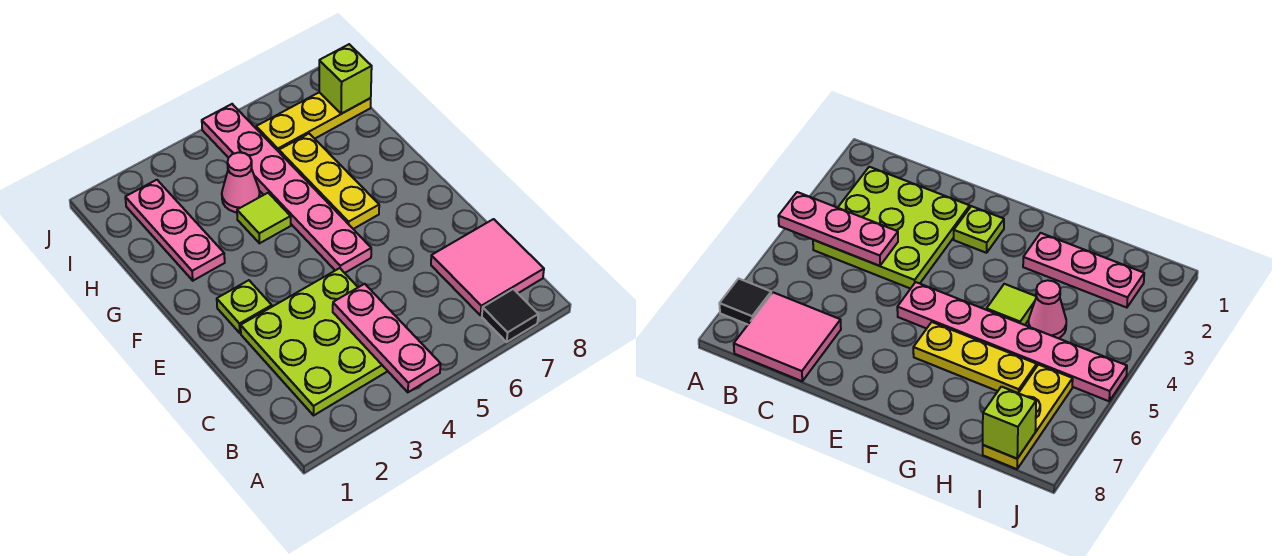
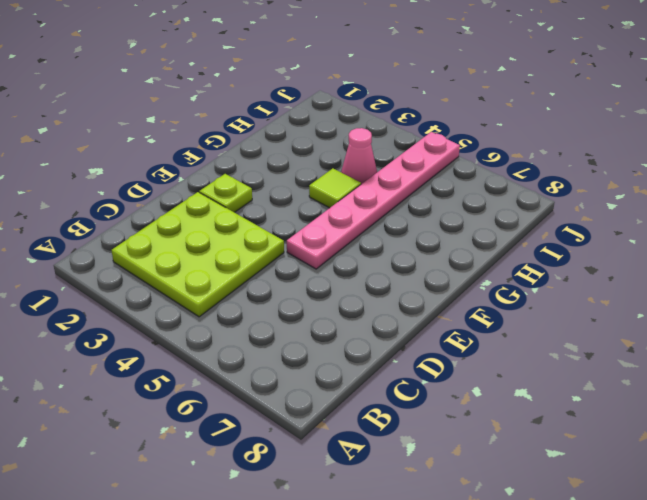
none -> black 1x1 tile [482,289,538,342]
none -> pink 2x2 tile [431,219,544,315]
none -> yellow 1x3 plate [279,134,379,229]

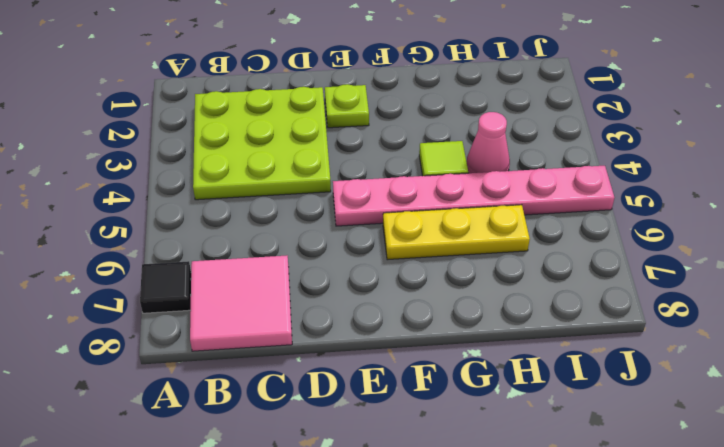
none -> pink 1x3 plate [125,180,225,281]
none -> yellow 1x3 plate [256,92,371,152]
none -> pink 1x3 plate [333,284,441,392]

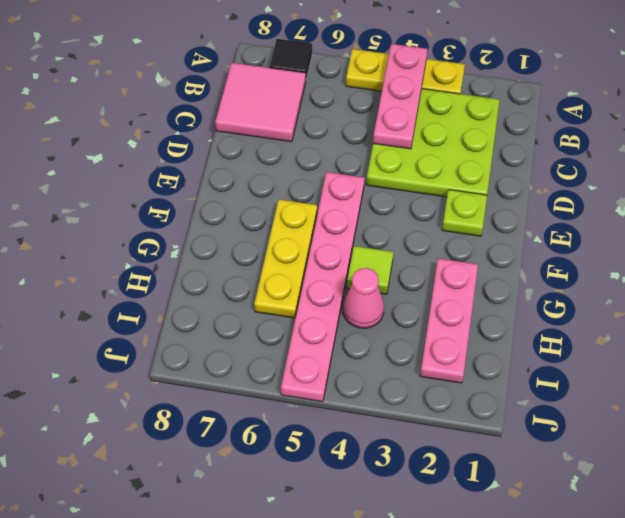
yellow 1x3 plate [346,49,465,94] -> yellow 1x3 plate moved to [256,92,371,152]
none -> lime 1x1 brick [319,44,372,114]

